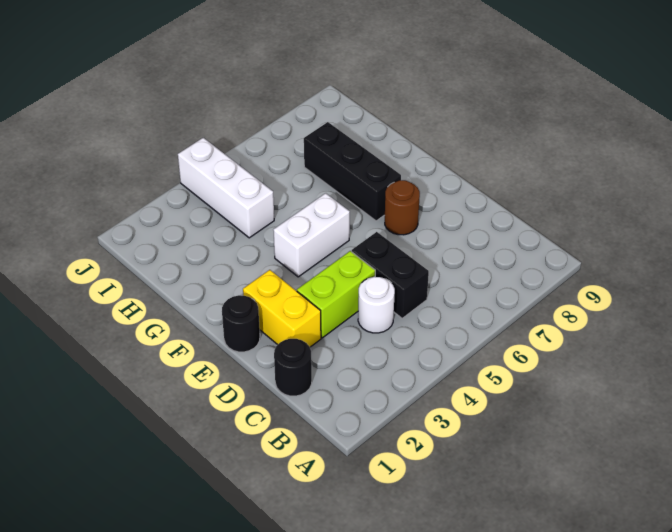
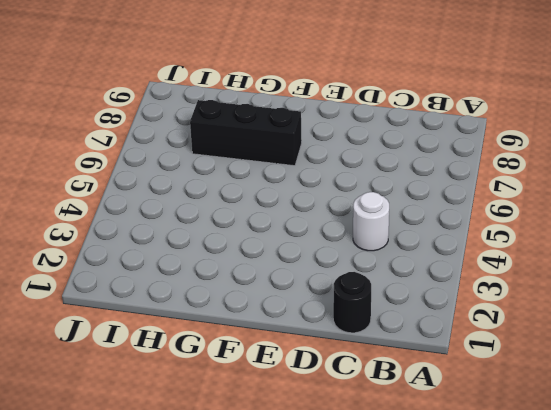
none -> black 1x2 brick [352,232,429,318]
none -> yellow 1x2 brick [243,270,321,347]

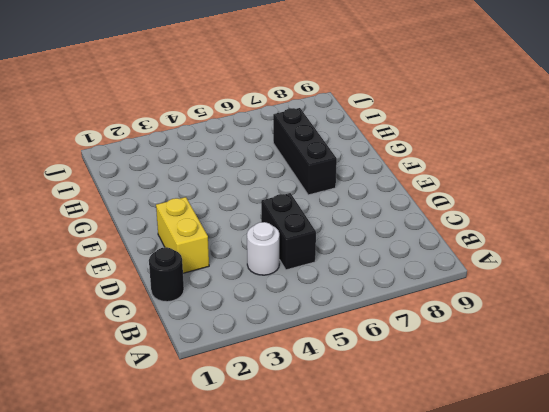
none -> lime 1x2 brick [297,251,375,338]
none -> black 1x1 round brick [222,295,260,352]

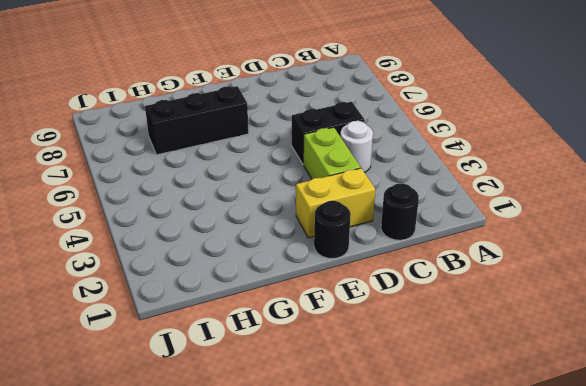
none -> brown 1x1 round brick [385,180,420,235]
none -> white 1x2 brick [274,193,350,277]

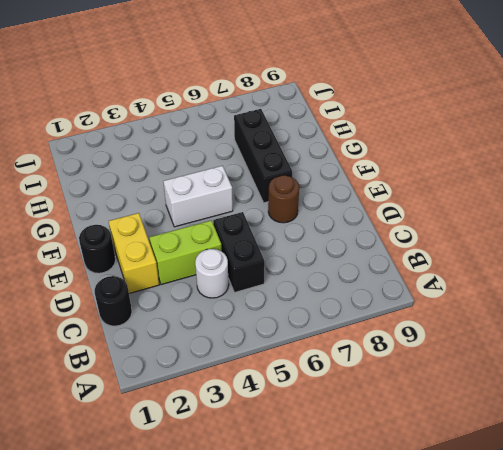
none -> white 1x3 brick [178,138,274,238]

